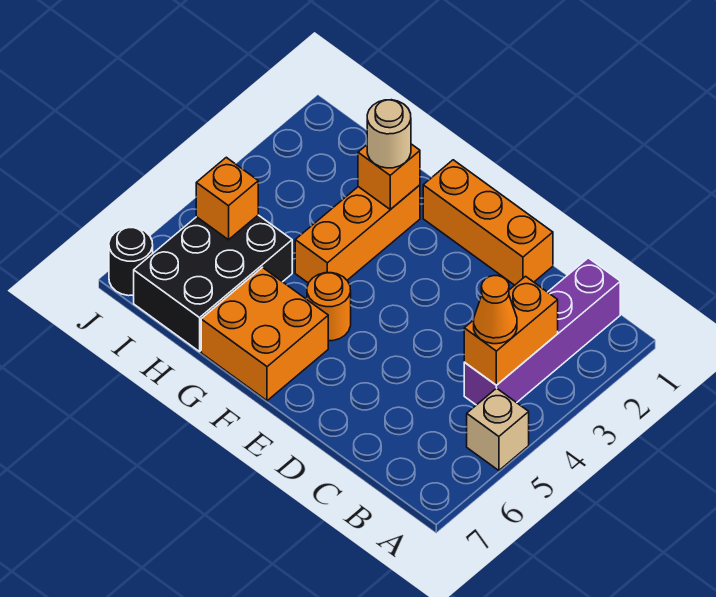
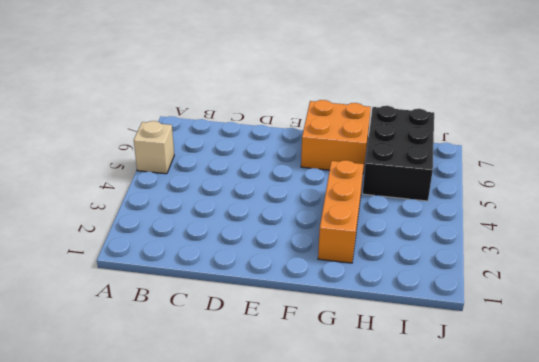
none -> purple 1x4 brick [464,258,620,405]
none -> orange 1x3 brick [423,160,553,285]
none -> orange 1x1 round brick [307,273,351,341]

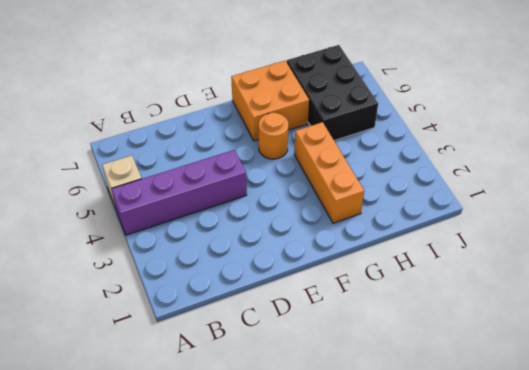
purple 1x4 brick [111,150,247,235] -> purple 1x4 brick turned to [464,258,620,405]
none -> orange 1x3 brick [423,160,553,285]
none -> black 1x1 round brick [109,227,153,296]
none -> orange 1x2 brick [464,276,558,385]

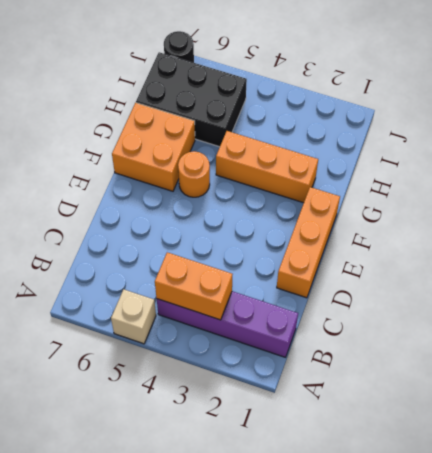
none -> orange 1x1 brick [358,144,420,209]
none -> orange 1x1 brick [196,157,258,240]
none -> orange 1x1 cone [474,276,517,344]

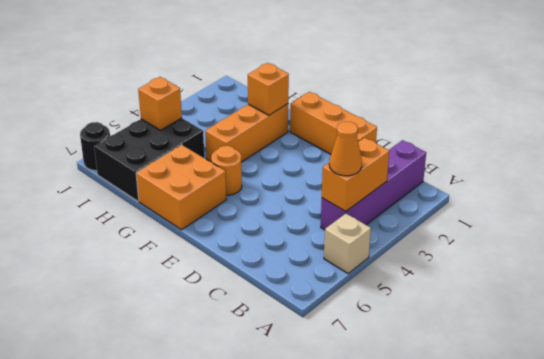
none -> tan 1x1 round brick [367,100,411,168]

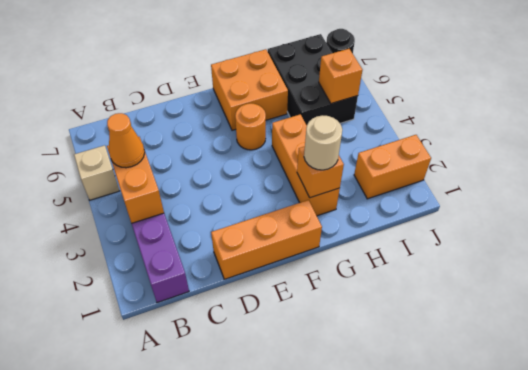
orange 1x2 brick [354,135,431,199] -> none

